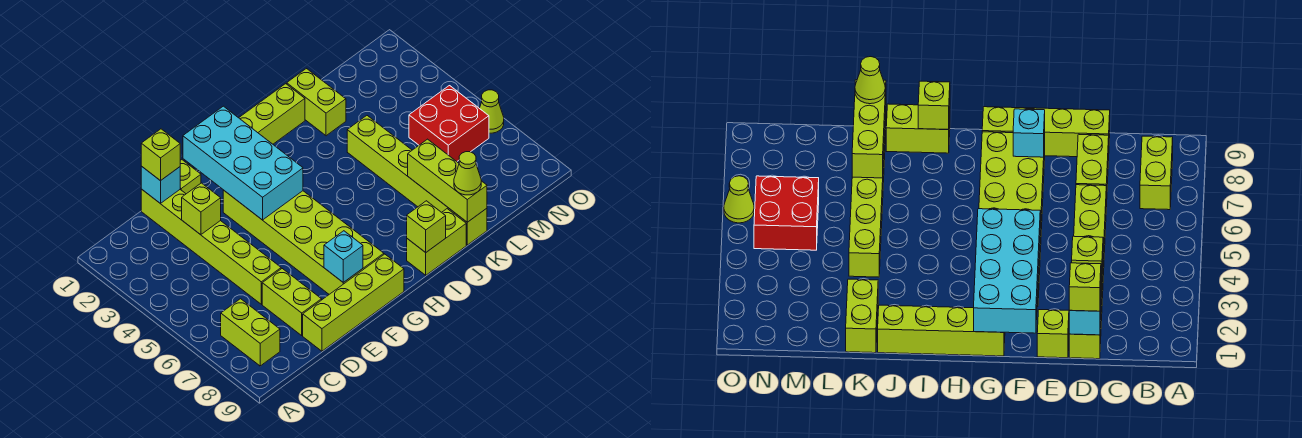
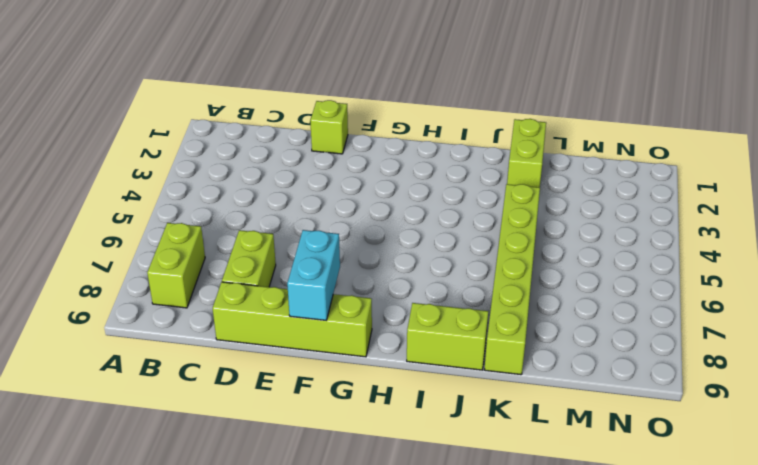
cyan 1x2 brick [287,230,340,320] -> cyan 1x1 brick [324,231,363,282]
none -> lime 1x6 brick [141,189,281,304]
none -> lime 2x6 brick [223,190,384,294]
none -> lime 1x4 brick [239,84,305,144]

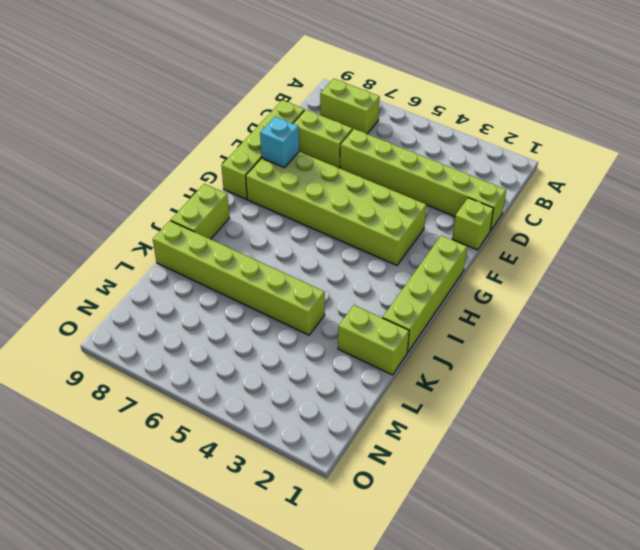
none -> red 2x2 brick [409,86,489,162]
none -> lime 1x1 cone [480,90,504,133]
none -> cyan 1x1 brick [141,166,180,203]

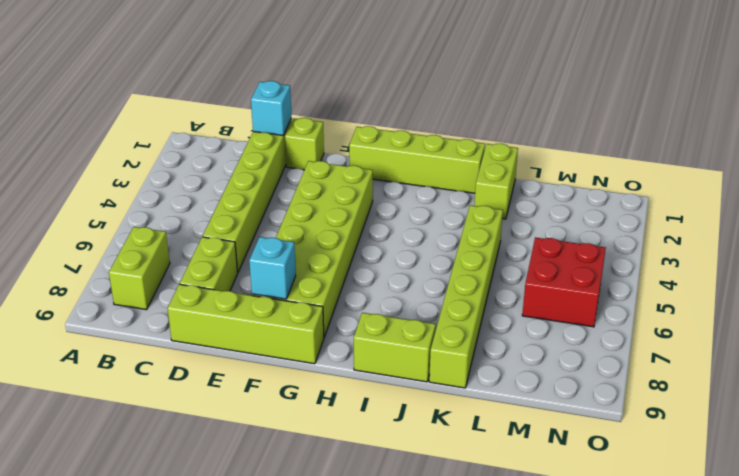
none -> lime 1x1 cone [480,90,504,133]
none -> lime 1x1 brick [182,183,221,235]
none -> cyan 2x4 brick [183,106,303,220]

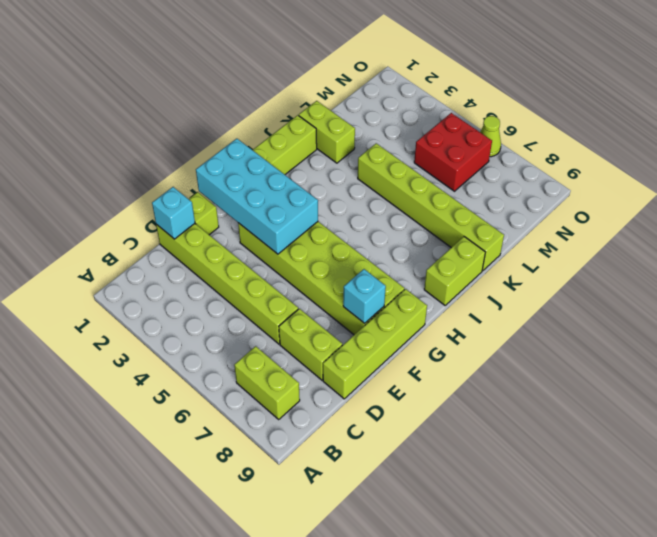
none -> lime 1x1 brick [182,183,221,235]
none -> lime 1x1 brick [407,201,446,252]
none -> lime 1x3 brick [408,139,487,222]

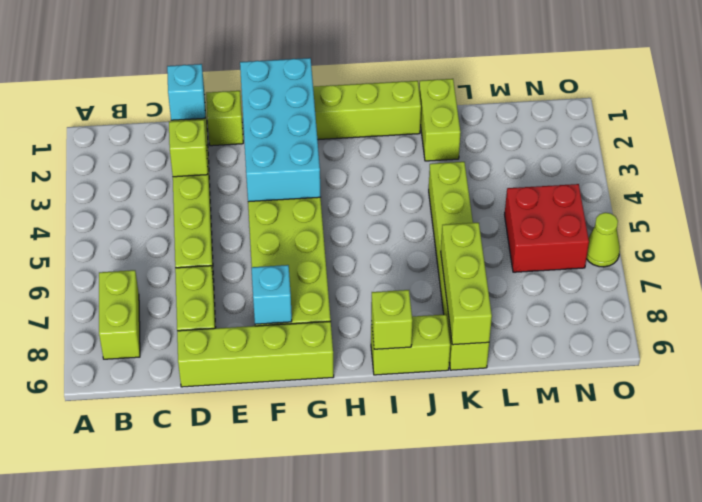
none -> lime 1x1 brick [141,129,180,181]
none -> lime 1x1 cone [454,152,481,195]

